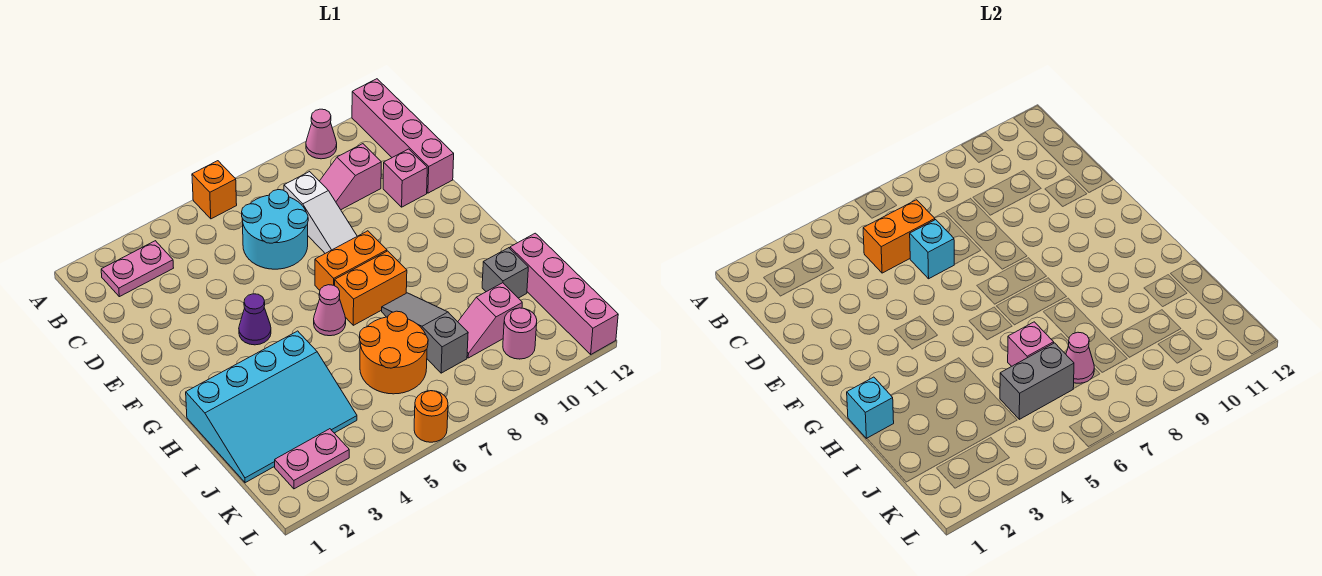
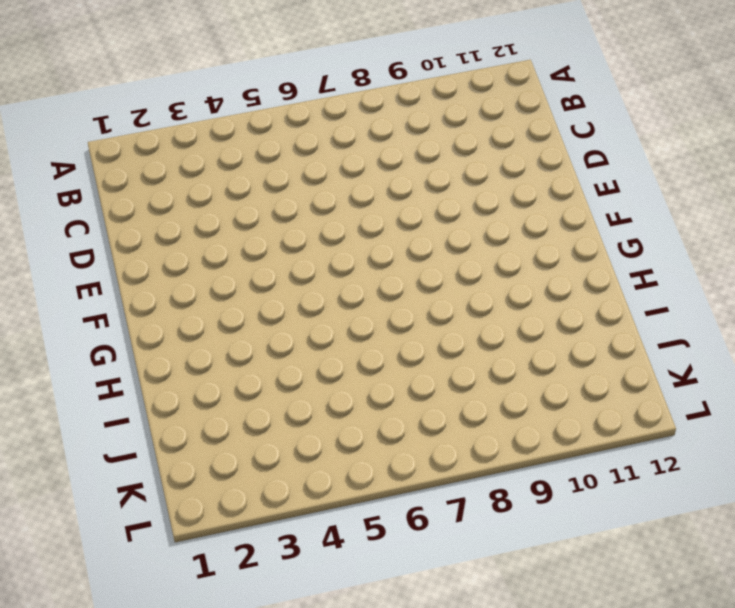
none -> orange 1x1 brick [192,161,237,219]
none -> pink 1x1 cone [306,109,337,159]
none -> pink 1x4 brick [352,79,454,193]

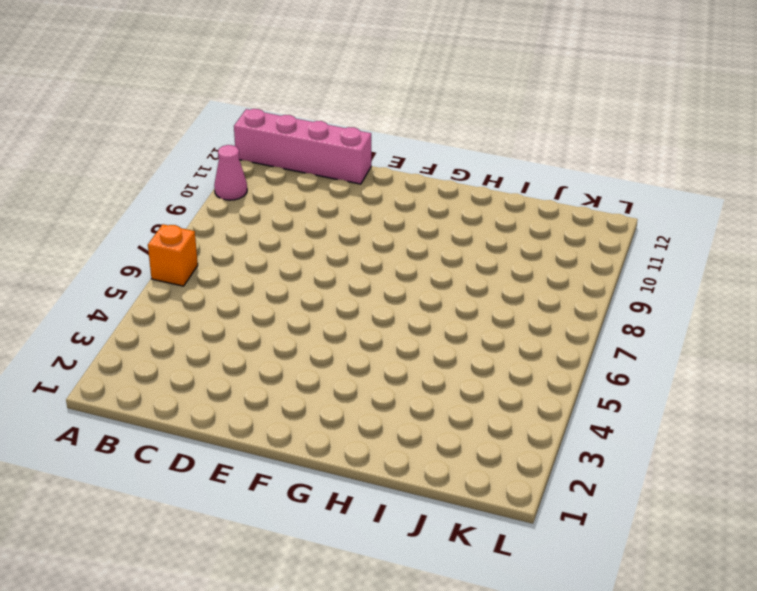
none -> pink 1x2 plate [101,241,173,297]
none -> cyan 2x2 round brick [242,190,308,269]
none -> white 1x3 slope [284,172,357,253]

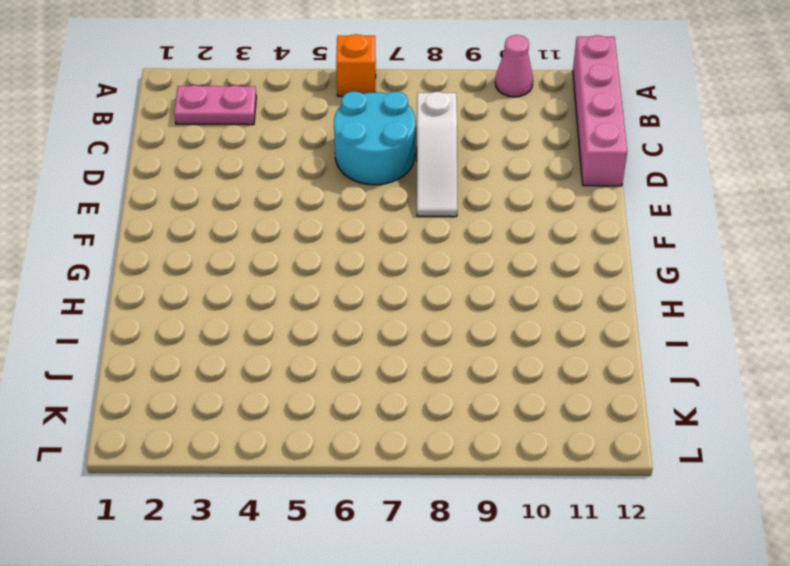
none -> pink 1x2 slope [320,144,381,210]
none -> pink 1x1 brick [383,149,427,207]
none -> purple 1x1 cone [239,294,271,345]

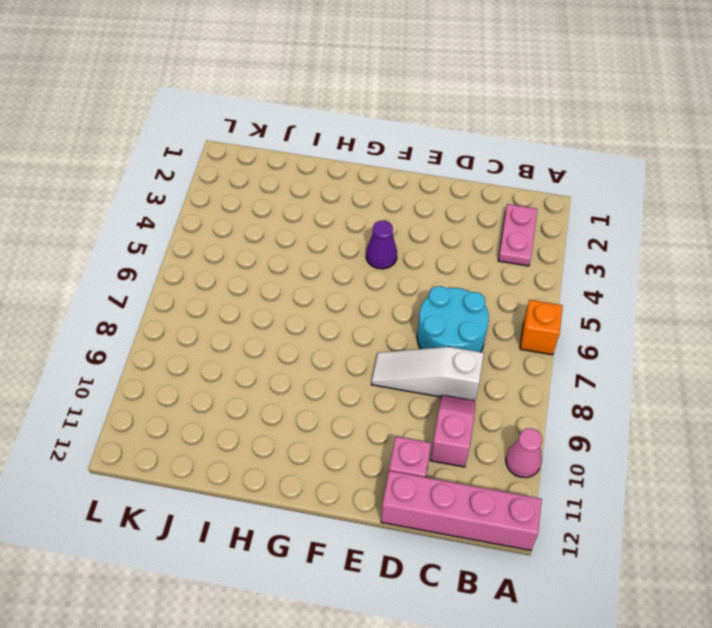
none -> orange 1x2 brick [315,231,387,290]
none -> pink 1x1 cone [314,285,346,336]
none -> orange 1x2 brick [335,251,407,325]

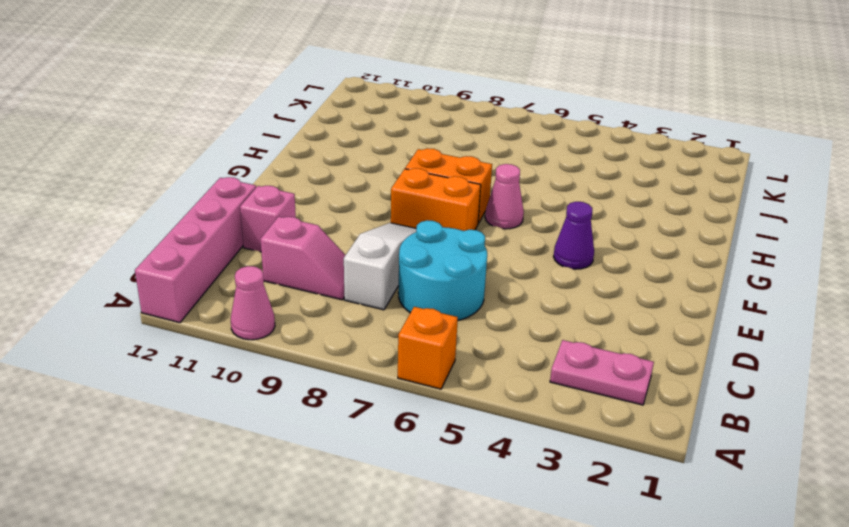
none -> cyan 3x4 slope [186,331,357,483]
none -> grey 1x3 slope [382,293,468,373]
none -> orange 2x2 round brick [360,311,428,394]

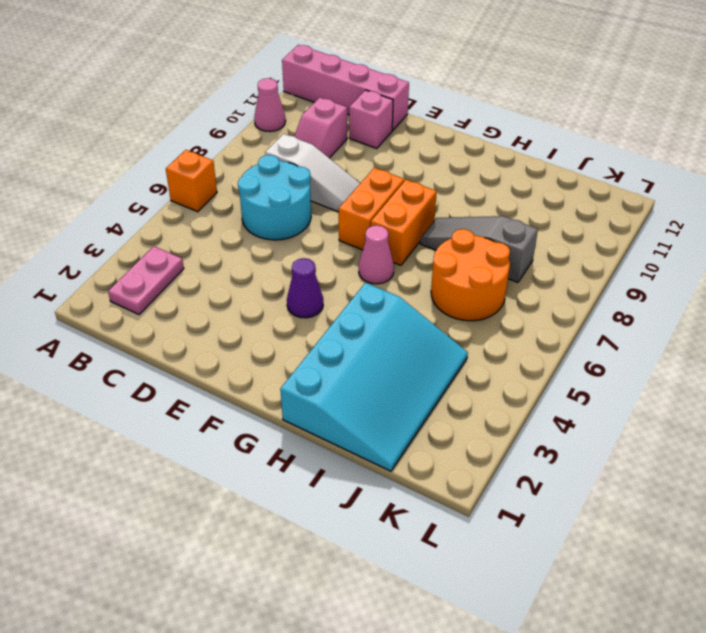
none -> grey 1x1 brick [482,248,528,298]
none -> pink 1x4 brick [510,233,618,354]
none -> pink 1x2 slope [458,283,522,358]

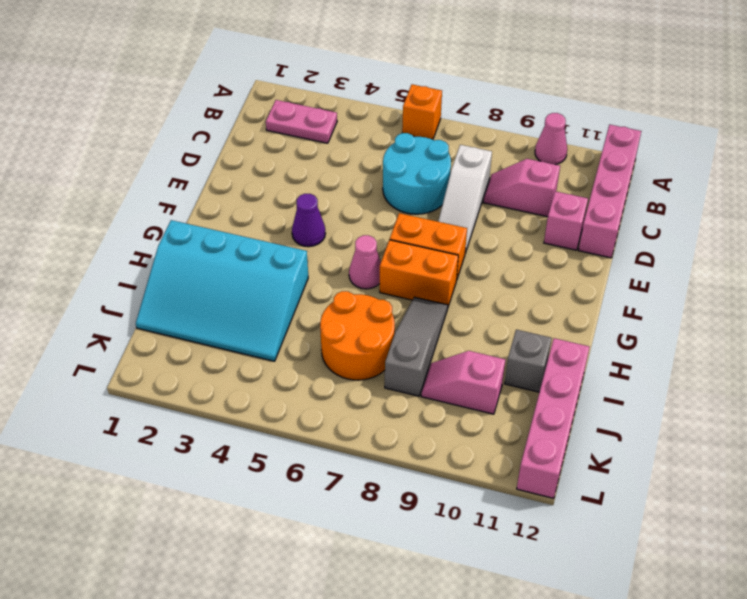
none -> pink 1x2 plate [275,429,349,489]
none -> pink 1x1 round brick [503,308,537,359]
none -> orange 1x1 round brick [414,391,448,442]

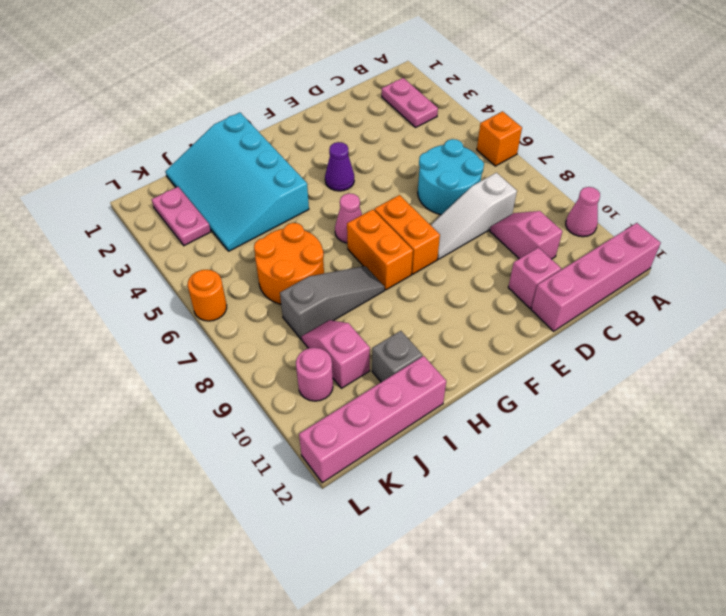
none -> orange 1x2 brick [863,200,935,273]
none -> cyan 1x1 brick [910,220,954,279]
none -> cyan 1x1 brick [847,377,894,439]

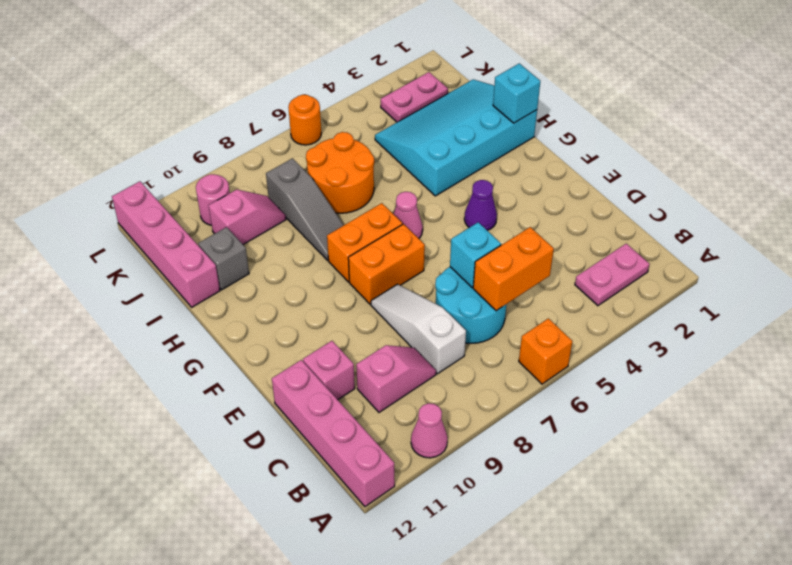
none -> pink 1x1 brick [1008,322,1054,366]
none -> grey 1x2 brick [1000,343,1074,419]
none -> pink 1x1 cone [1066,332,1094,383]

